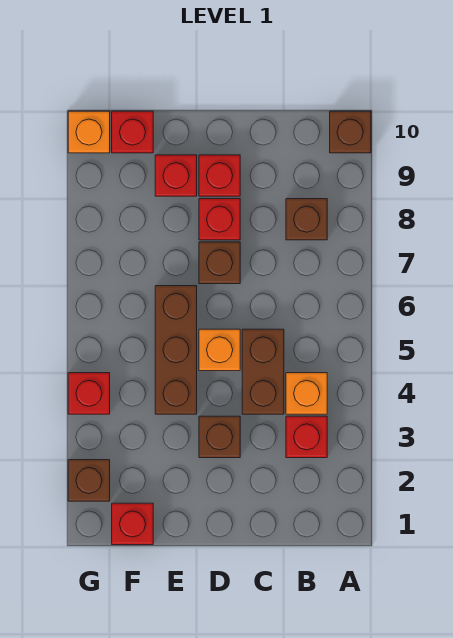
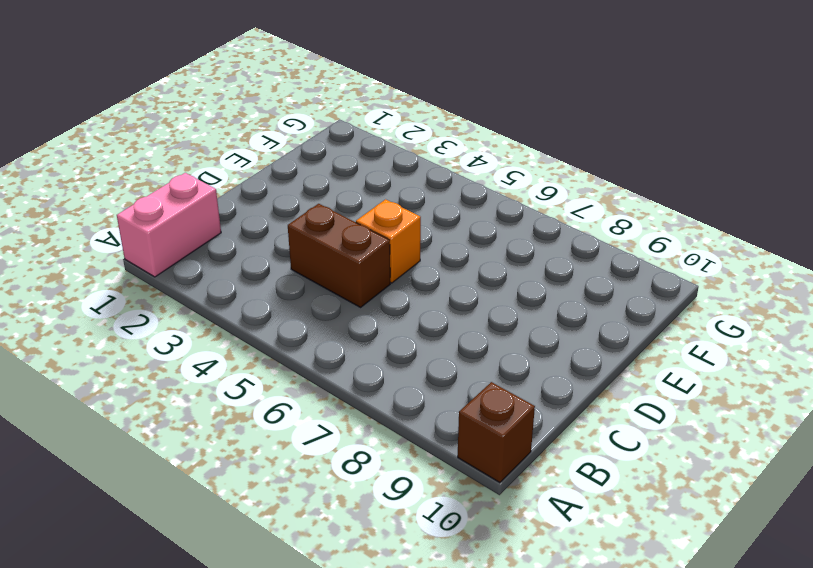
pink 1x2 brick [117,173,221,277] -> none
none -> red 1x1 brick [286,416,327,458]
none -> orange 1x1 brick [286,373,327,414]
none -> brown 1x1 brick [286,199,327,240]

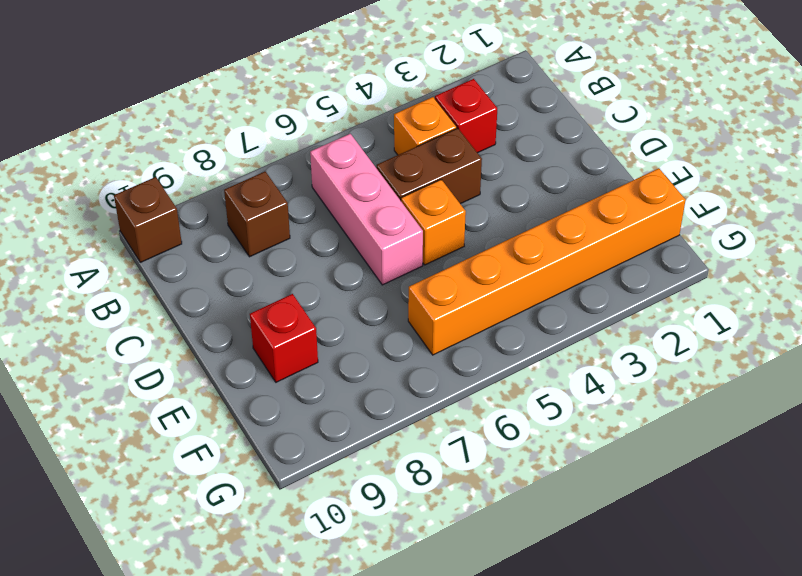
pink 1x3 brick [310,134,423,285] -> none
orange 1x6 brick [408,168,686,355] -> red 1x1 brick [112,503,153,545]
none -> brown 1x1 brick [199,416,240,458]
none -> brown 1x1 brick [199,242,240,284]
none -> red 1x1 brick [199,199,240,240]

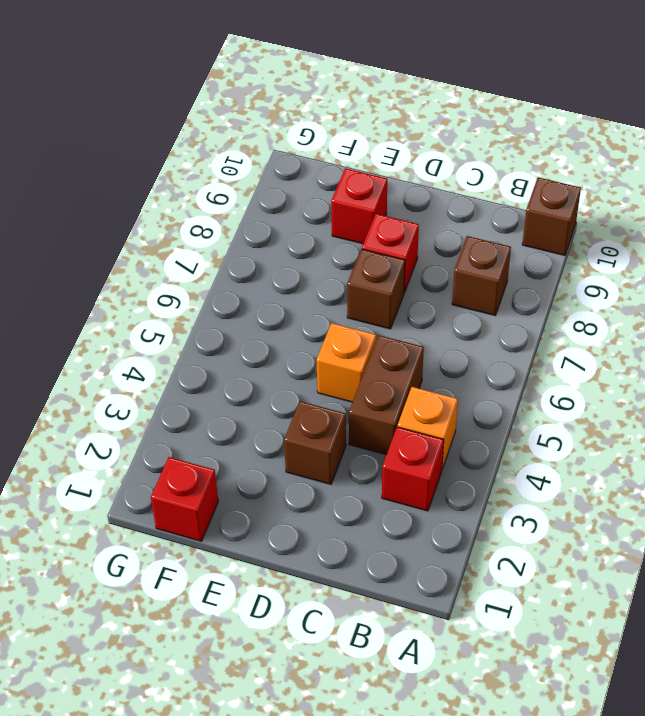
none -> red 1x1 brick [199,155,240,196]
none -> brown 1x3 brick [155,286,197,414]
none -> red 1x1 brick [112,111,153,153]

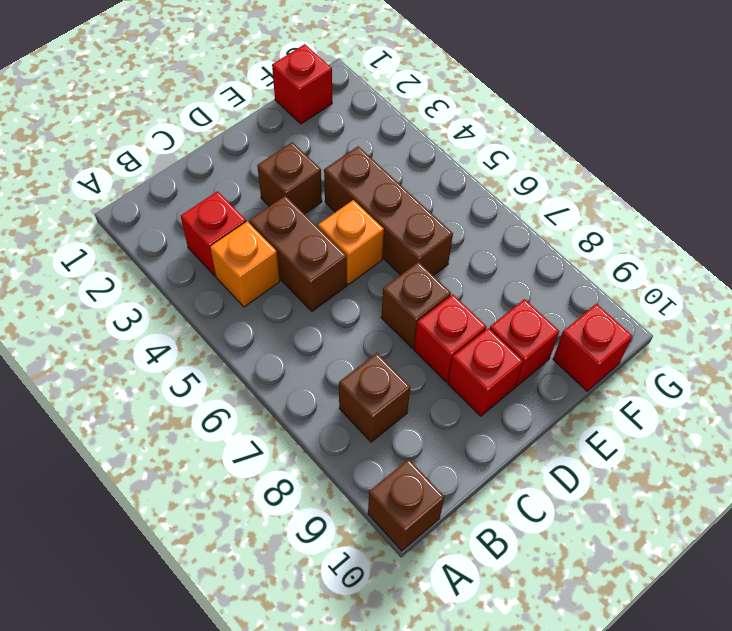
none -> brown 1x1 brick [68,460,110,501]
none -> red 1x1 brick [68,373,110,414]
none -> orange 1x1 brick [68,111,110,153]

